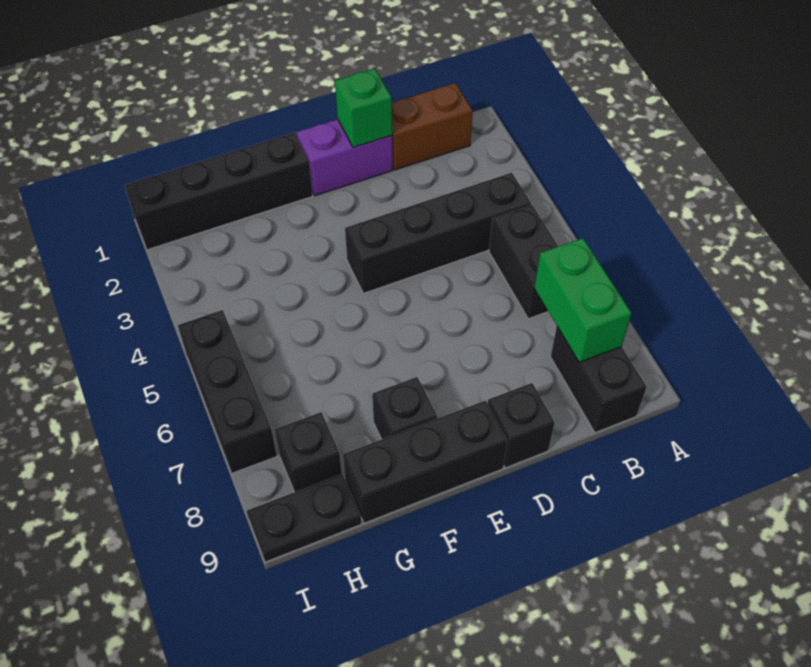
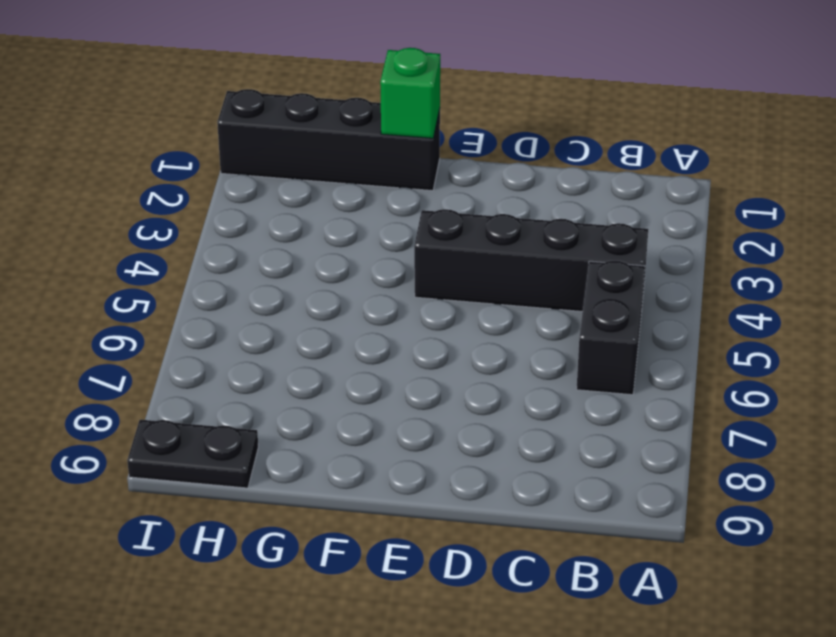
green 1x1 brick [380,48,440,138] -> green 1x1 brick moved to [335,69,392,147]
none -> brown 1x2 brick [392,83,473,170]
none -> black 1x2 brick [551,327,647,433]
none -> purple 1x2 brick [297,119,393,196]

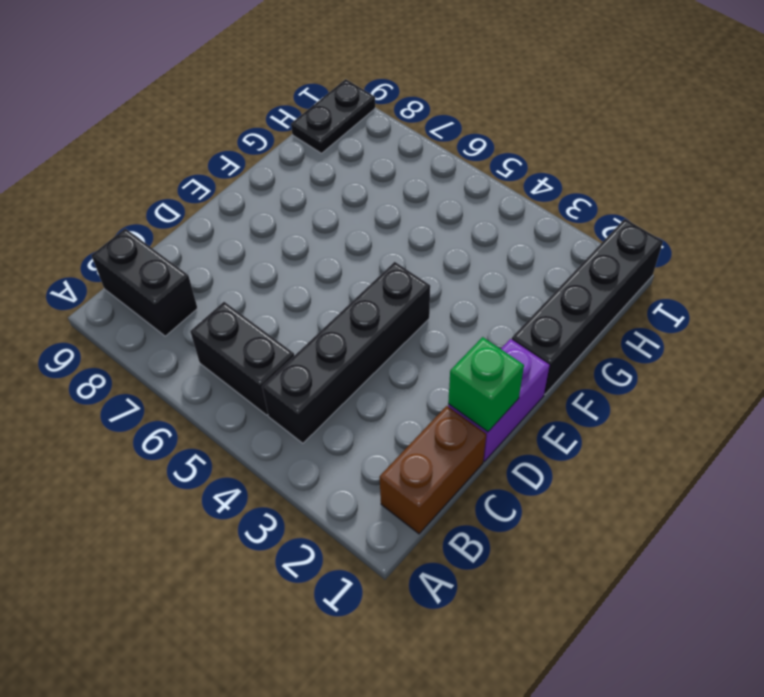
none -> black 1x1 brick [488,383,555,468]
none -> black 1x3 brick [343,400,507,523]
none -> black 1x1 brick [372,377,437,439]

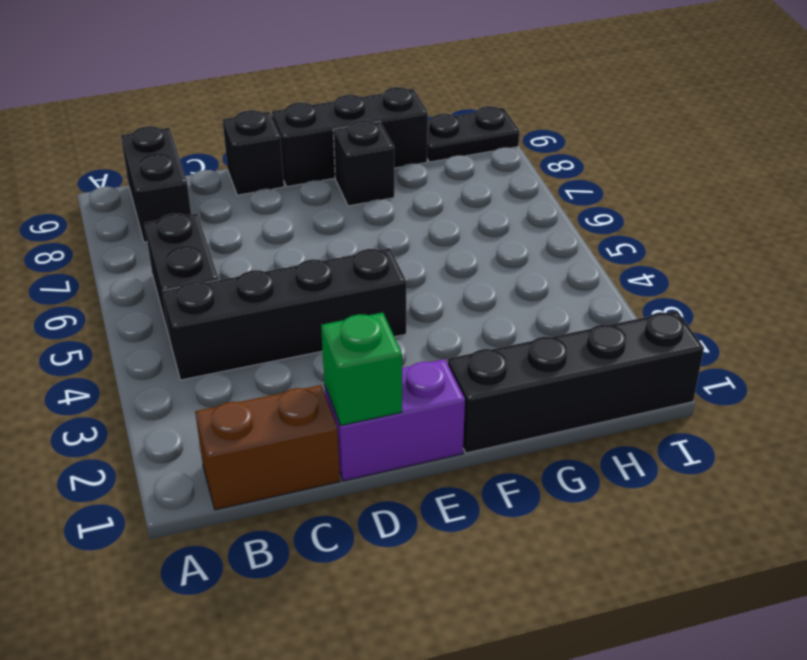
none -> black 1x1 brick [275,412,342,492]
none -> black 1x3 brick [178,310,277,473]
none -> green 1x2 brick [535,238,632,362]

